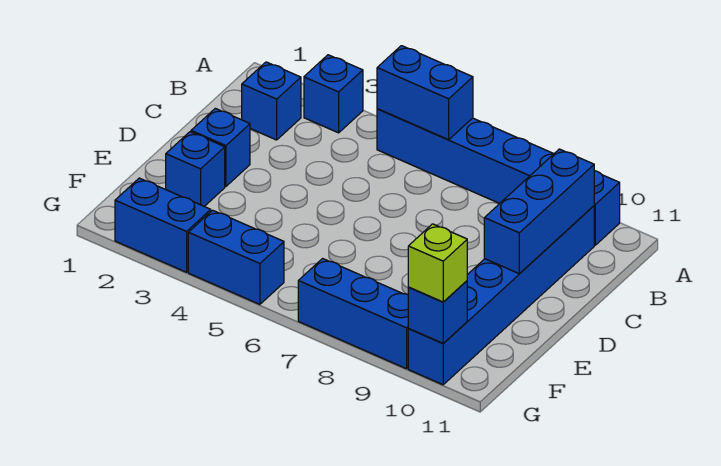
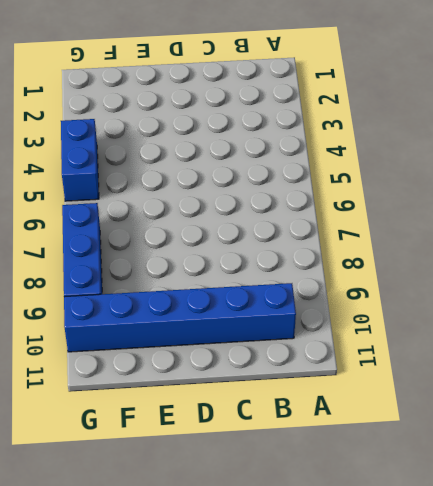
none -> blue 1x1 brick [304,55,363,133]
none -> blue 1x6 brick [377,109,620,245]
none -> blue 1x1 brick [242,62,301,140]

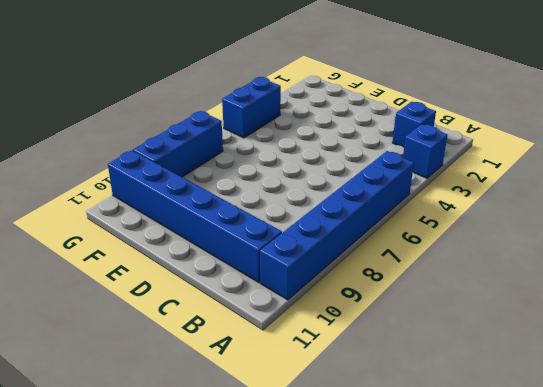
none -> blue 1x1 brick [191,108,250,186]
none -> blue 1x1 brick [166,132,225,206]
none -> blue 1x2 brick [115,178,211,272]

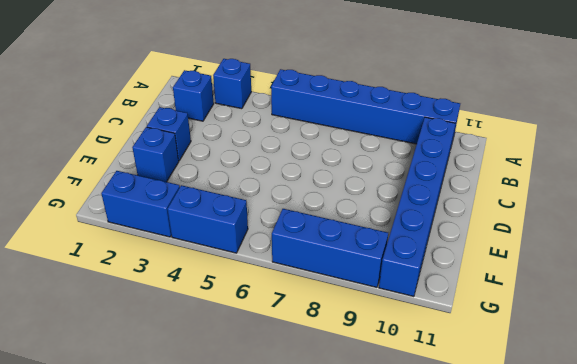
none -> blue 1x2 brick [377,46,473,140]
none -> blue 1x3 brick [484,149,594,274]
none -> blue 1x1 brick [408,281,467,343]

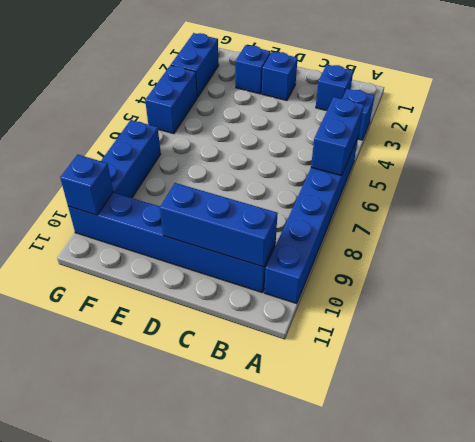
none -> lime 1x1 brick [408,224,467,302]

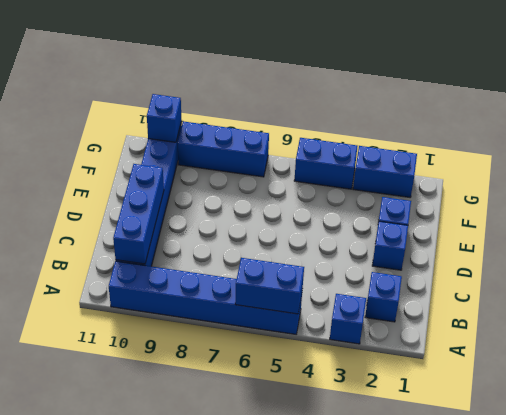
none -> lime 1x1 brick [408,224,467,302]

